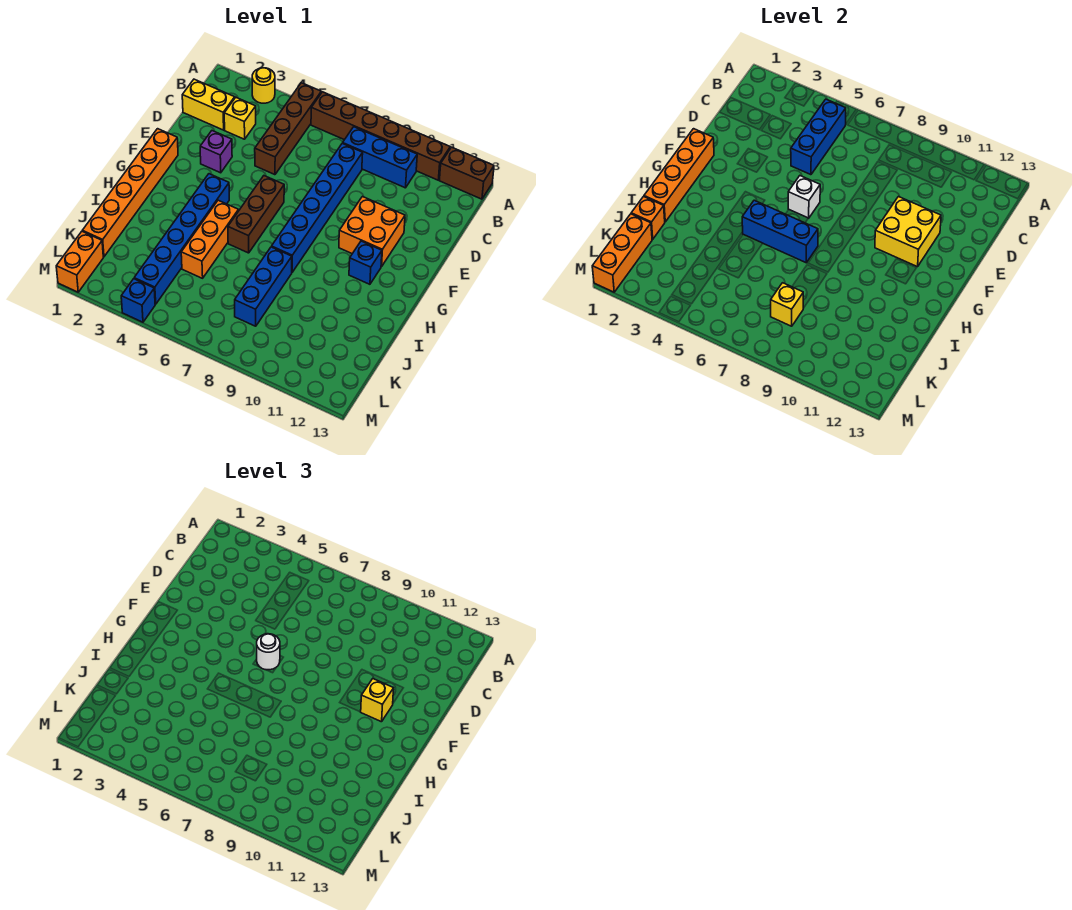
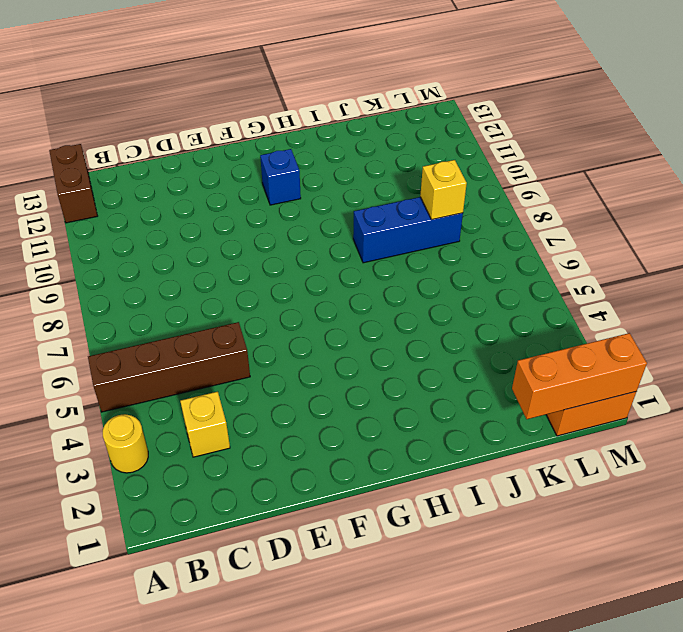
none -> brown 1x6 brick [311,92,450,180]
none -> blue 1x3 brick [343,127,417,188]
none -> yellow 1x2 brick [182,79,235,130]

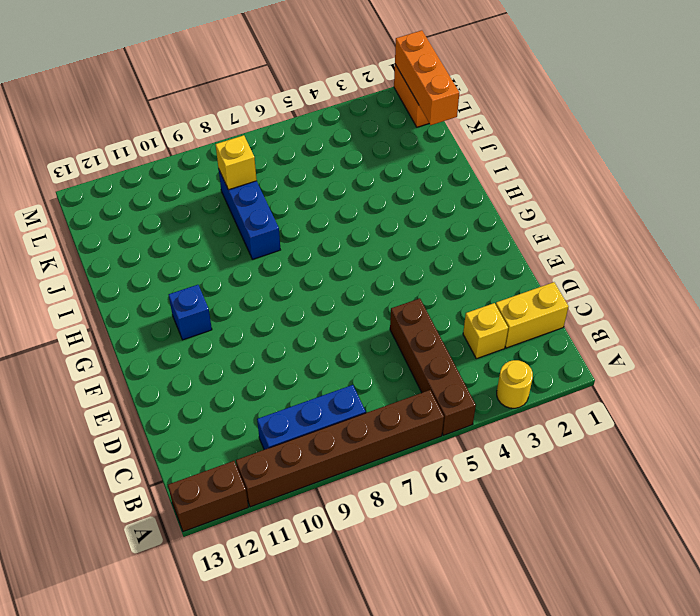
none -> blue 1x6 brick [272,143,363,272]
none -> purple 1x1 brick [200,131,232,173]
none -> orange 2x2 brick [339,197,405,267]

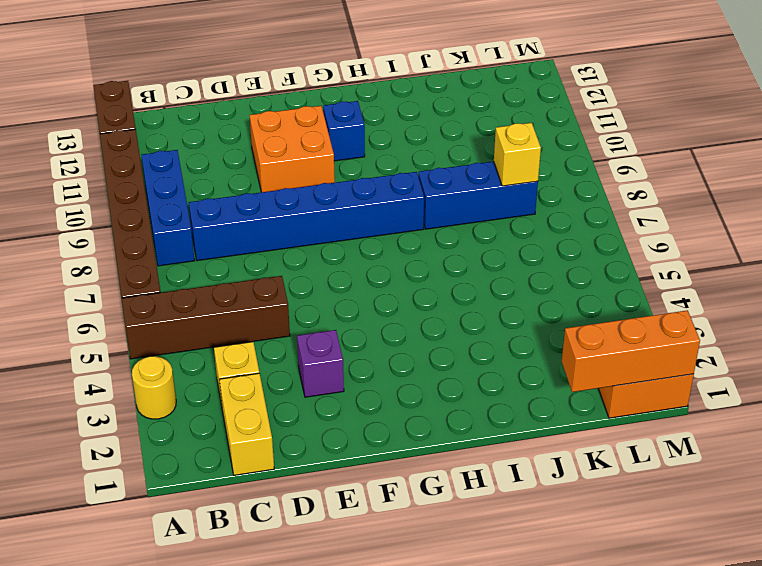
none -> orange 1x6 brick [82,129,178,257]
none -> brown 1x3 brick [228,176,284,253]
none -> blue 1x6 brick [134,174,229,304]

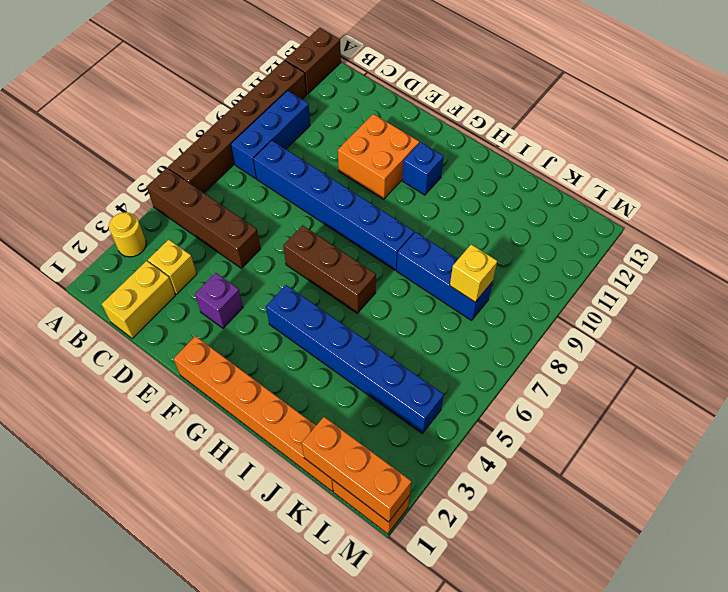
none -> orange 1x3 brick [181,200,239,278]
none -> blue 1x1 brick [121,279,155,322]
none -> blue 1x3 brick [791,99,846,175]

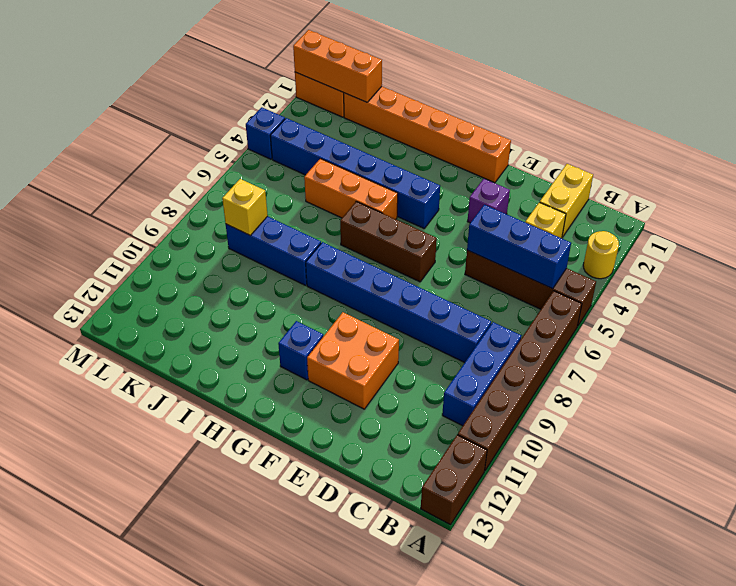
none -> yellow 2x2 brick [875,197,941,267]
none -> orange 1x4 brick [644,129,714,222]
none -> white 1x1 brick [788,176,820,218]

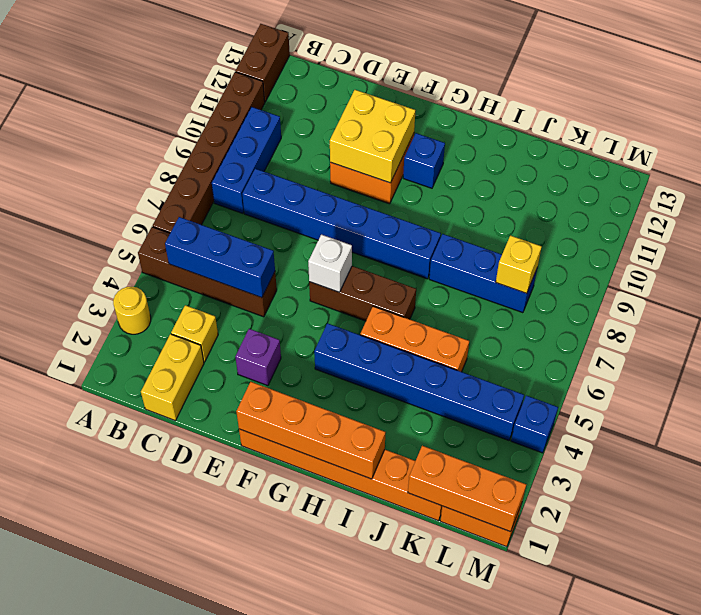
none -> blue 1x3 brick [742,200,818,263]
none -> orange 1x1 brick [631,197,665,239]
none -> white 1x1 round brick [257,634,280,670]

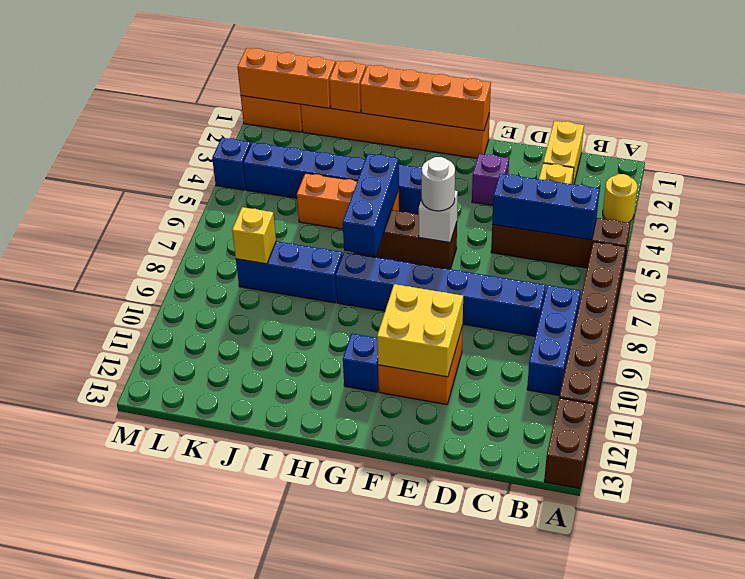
none -> yellow 1x1 brick [361,679,394,722]

